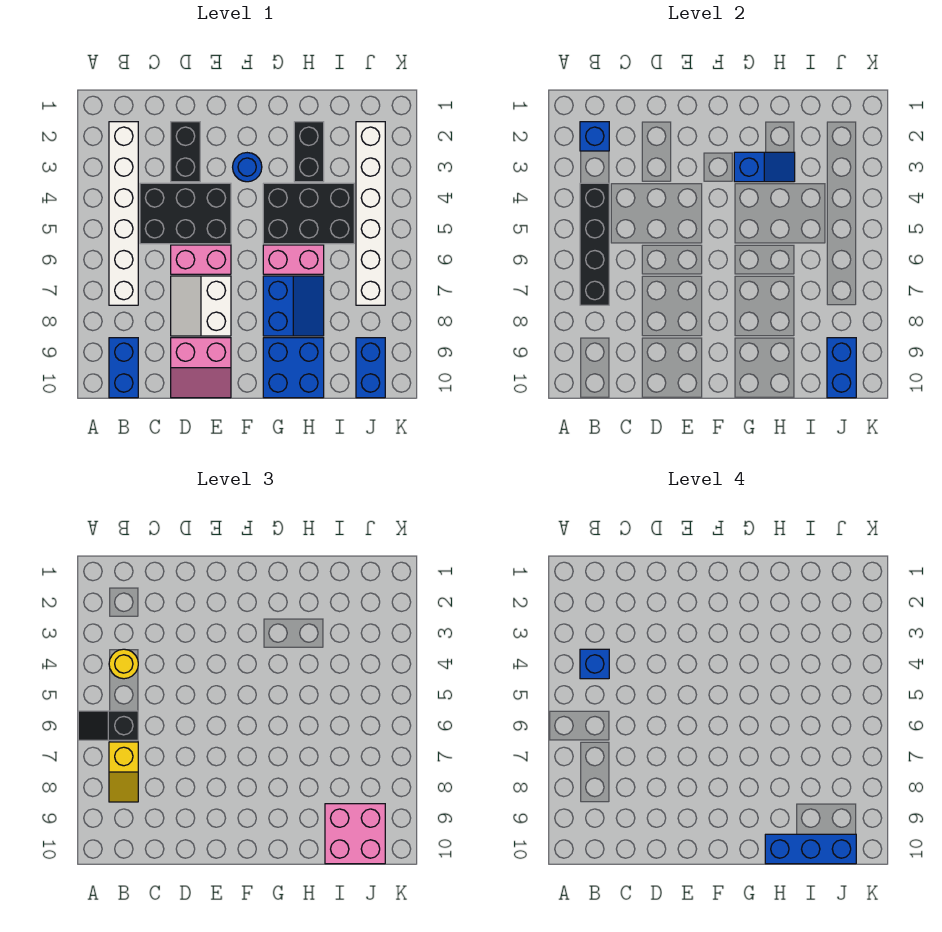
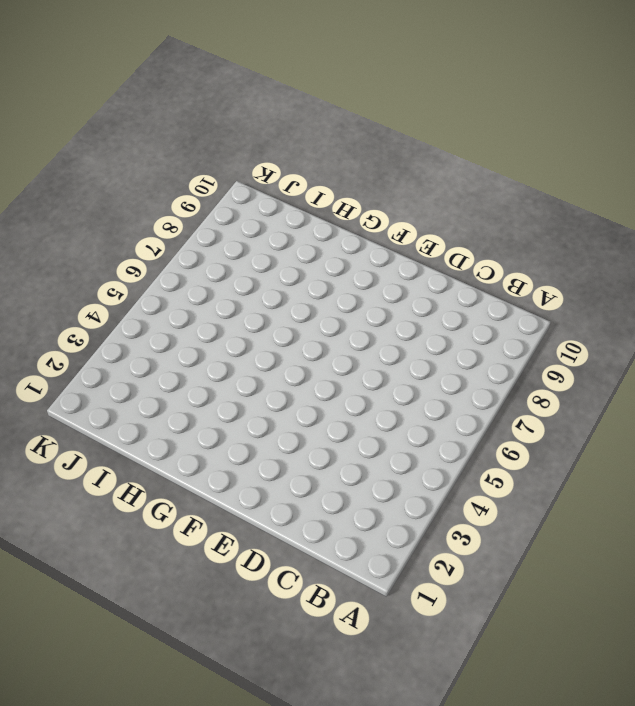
none -> white 1x6 brick [109,122,138,305]
none -> blue 1x2 brick [109,338,138,398]
none -> black 2x3 brick [140,183,231,244]

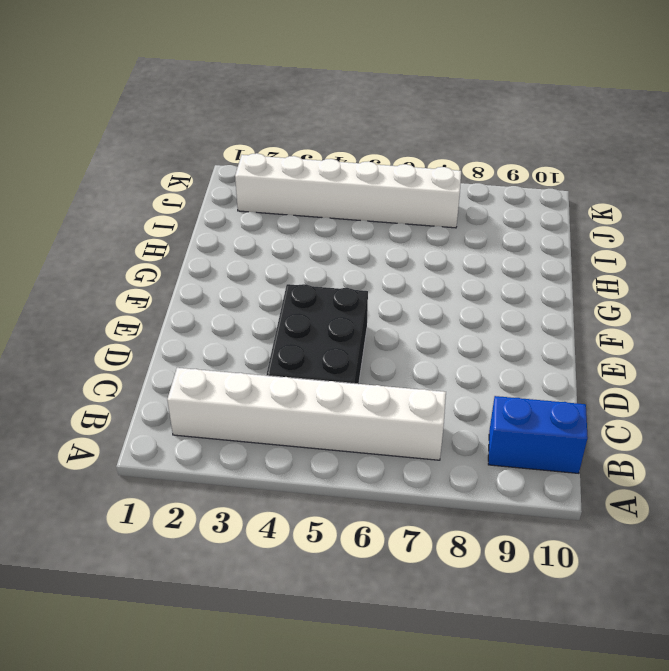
none -> black 1x2 brick [171,122,200,182]
none -> pink 1x2 brick [171,245,231,274]
none -> white 2x2 slope [171,276,231,336]

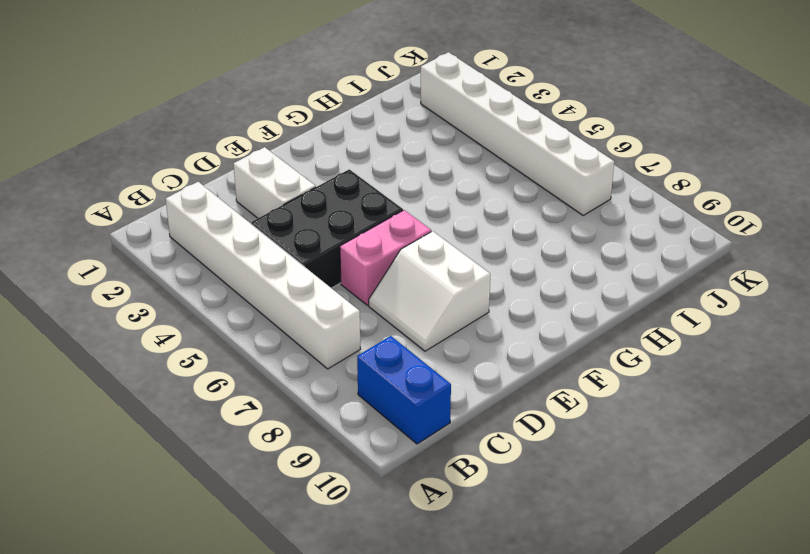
white 1x2 brick [234,147,316,218] -> black 1x2 brick [171,122,200,182]
none -> pink 2x2 slope [171,338,231,398]
none -> blue 1x1 round brick [233,153,262,182]
none -> black 2x3 brick [263,183,354,244]

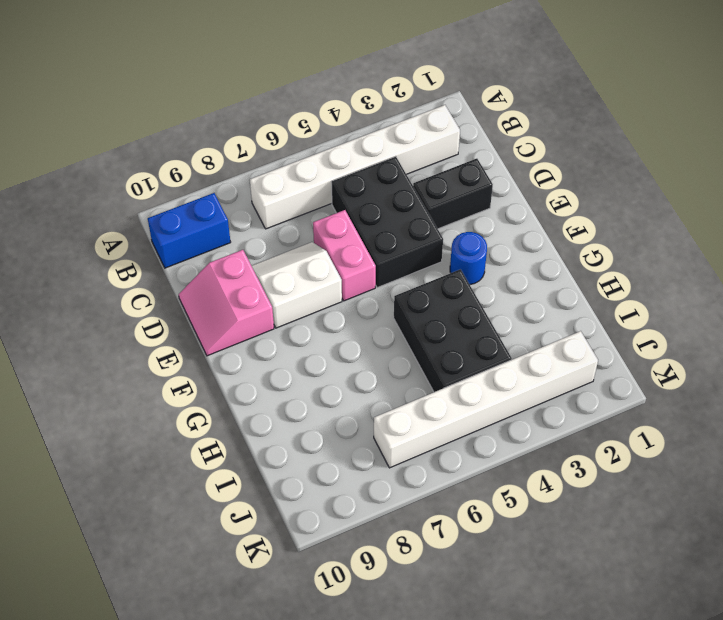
none -> pink 1x2 brick [263,245,324,274]
none -> blue 2x2 slope [263,276,324,336]
none -> blue 2x2 brick [263,338,324,398]

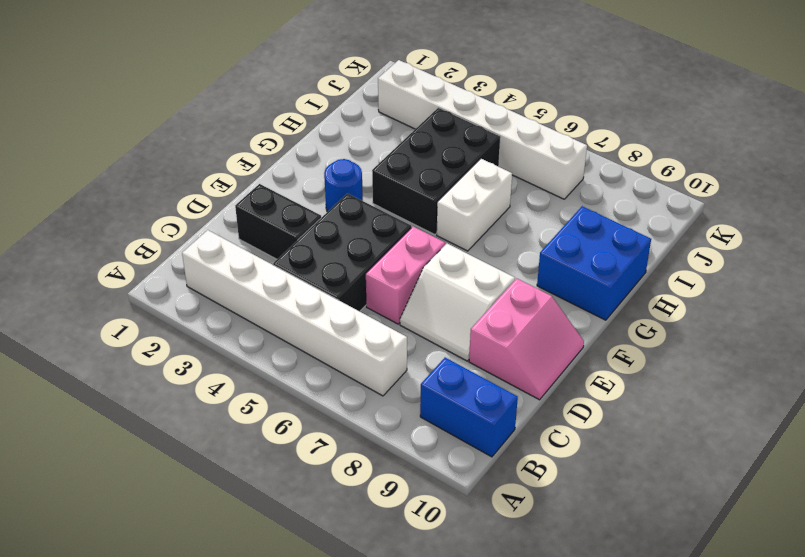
white 1x2 brick [437,159,512,251] -> pink 1x2 brick [263,245,324,274]
none -> blue 2x2 slope [263,276,324,336]
none -> black 1x2 brick [294,122,324,182]
none -> blue 1x2 brick [356,338,385,398]

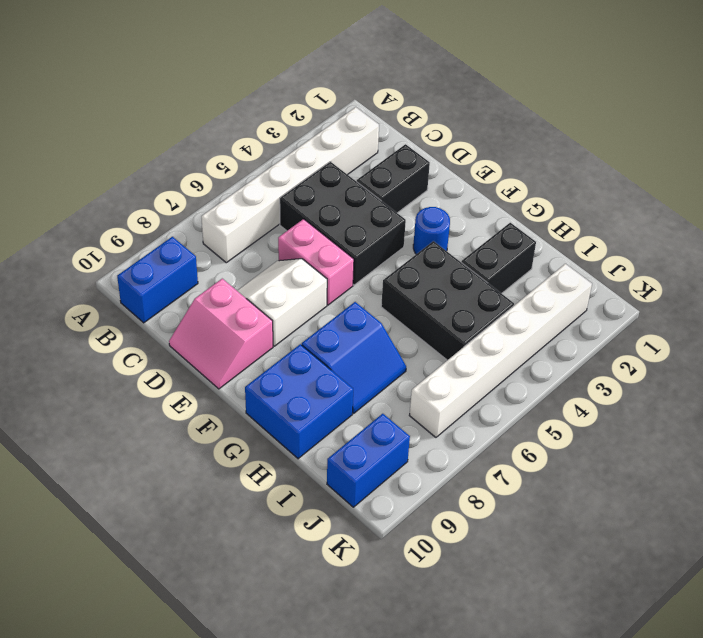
none -> pink 1x2 brick [263,245,324,274]
none -> blue 1x1 brick [580,122,609,151]
none -> black 1x4 brick [580,183,609,305]

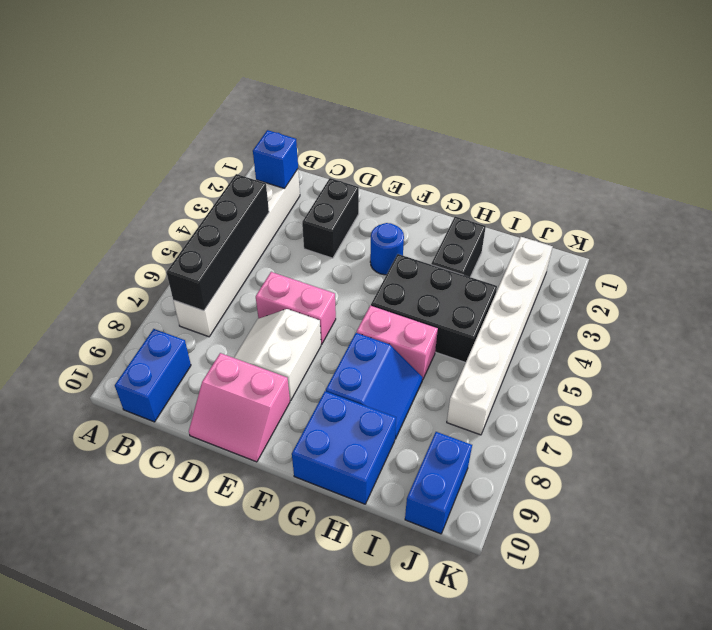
none -> black 2x3 brick [140,183,231,244]
none -> blue 1x2 slope [734,152,795,182]
none -> blue 1x2 brick [827,338,856,398]

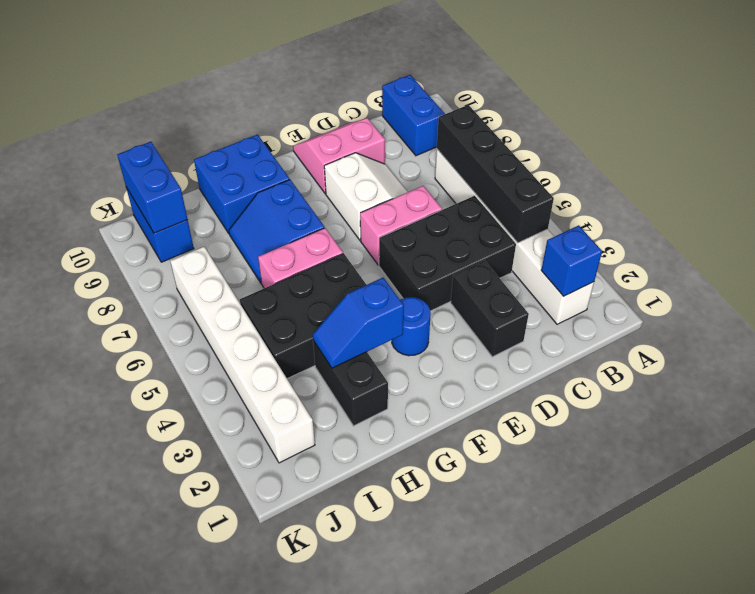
none -> black 1x2 slope [78,711,138,740]
none -> yellow 1x1 round brick [109,649,138,679]
none -> yellow 1x2 slope [109,742,138,802]

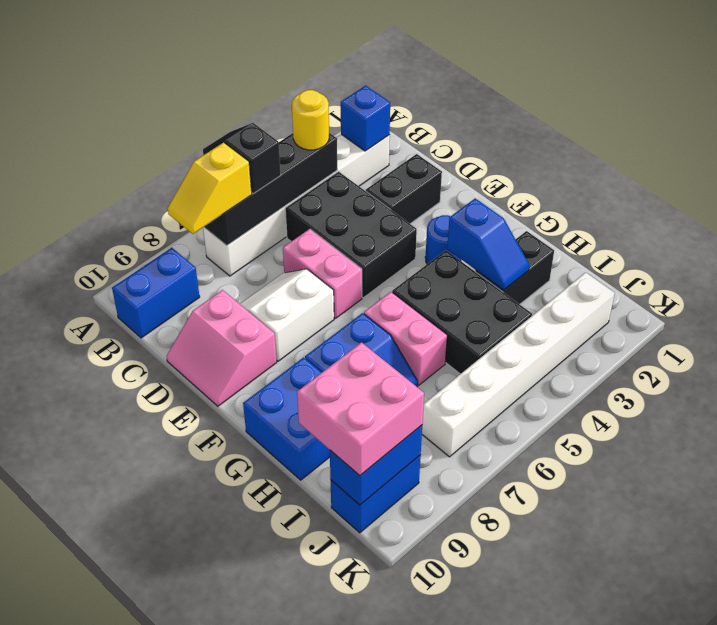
none -> blue 1x1 brick [580,649,609,679]
none -> blue 1x3 brick [765,834,856,864]

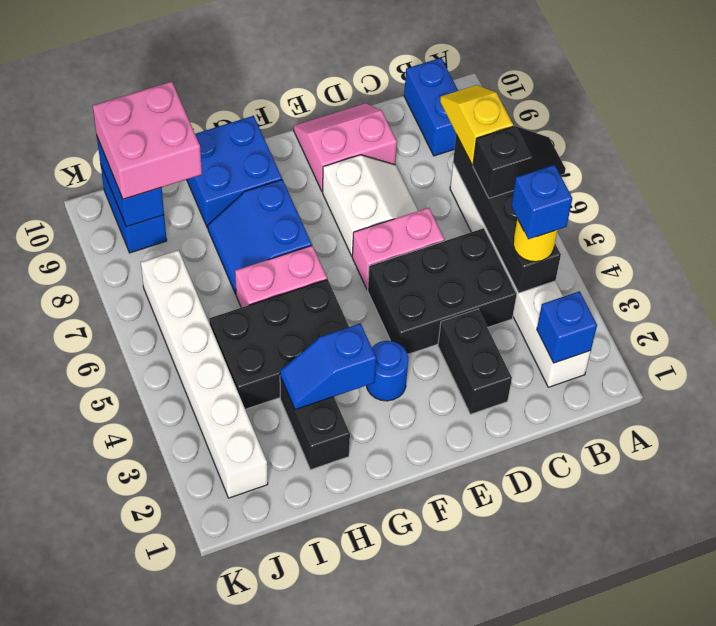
none -> blue 1x3 brick [765,834,856,864]

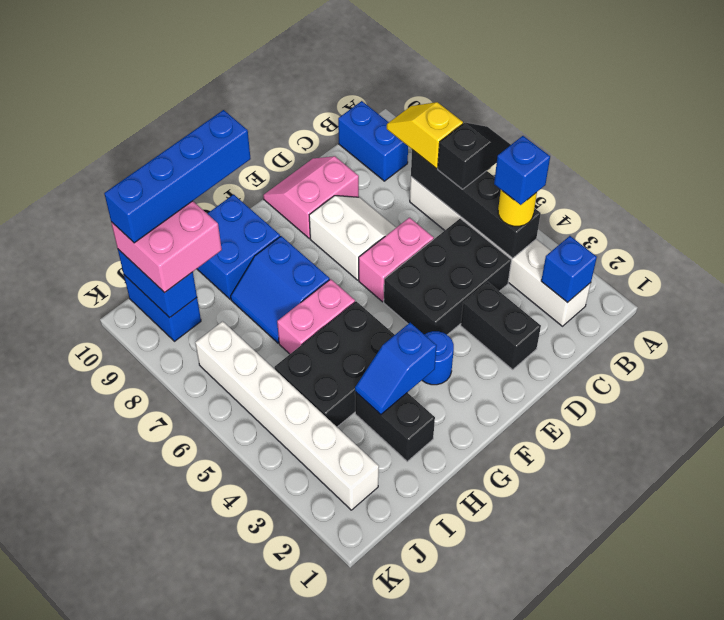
blue 1x4 brick [104,110,251,243] -> blue 1x3 brick [765,834,856,864]

